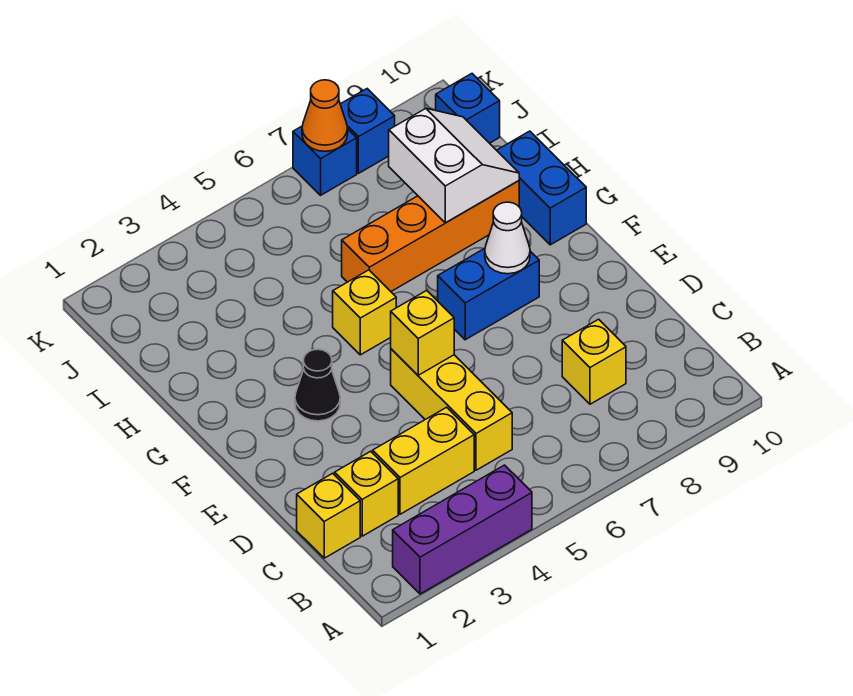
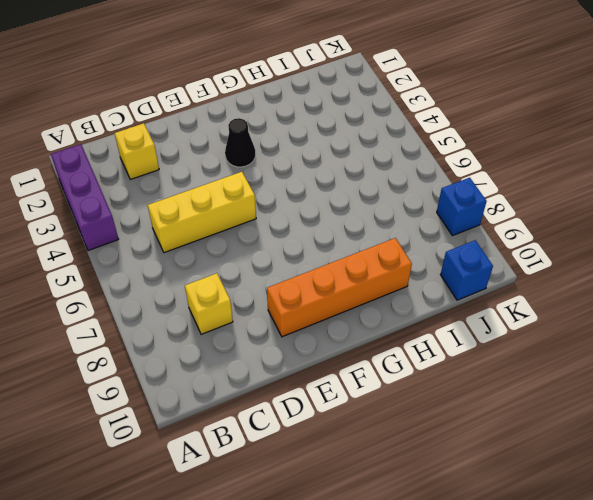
orange 1x4 brick [267,238,412,337] -> orange 1x4 brick turned to [342,181,519,291]
none -> yellow 1x1 brick [297,473,360,558]
none -> yellow 1x2 brick [373,407,474,514]
none -> blue 1x2 brick [438,248,539,340]

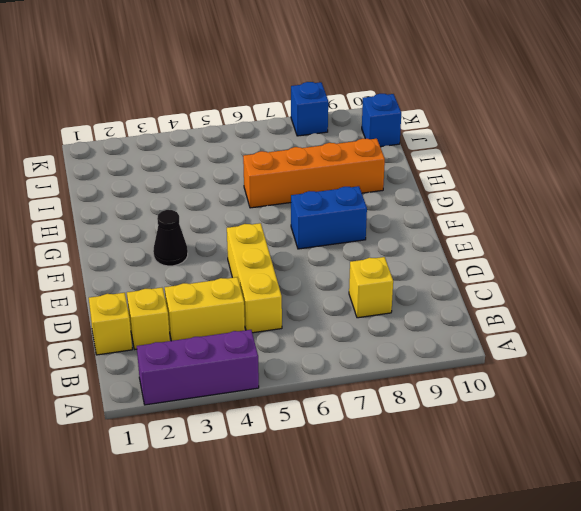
none -> yellow 1x1 brick [333,270,396,355]
none -> blue 1x2 brick [497,131,586,245]
none -> blue 1x1 brick [293,126,357,195]

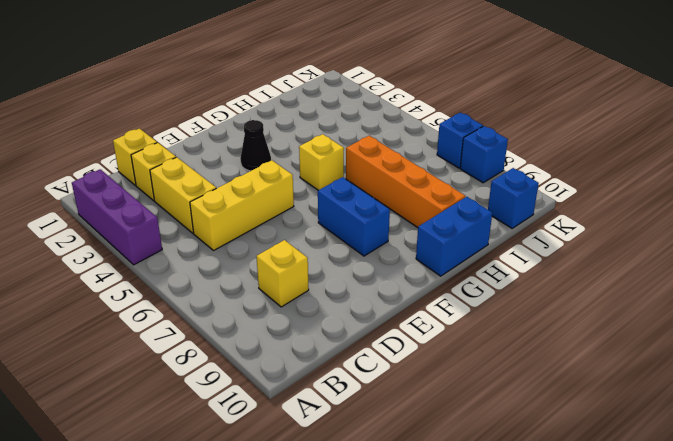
none -> yellow 1x1 brick [391,290,454,375]
none -> white 1x1 cone [485,202,530,274]
none -> white 2x2 slope [389,108,519,223]

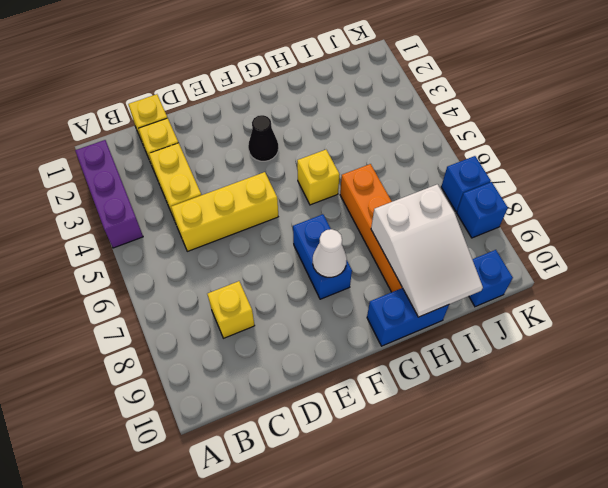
white 2x3 slope [371,184,483,317] -> white 2x2 slope [389,108,519,223]
none -> yellow 1x1 brick [391,290,454,375]
none -> orange 1x1 cone [302,80,348,151]

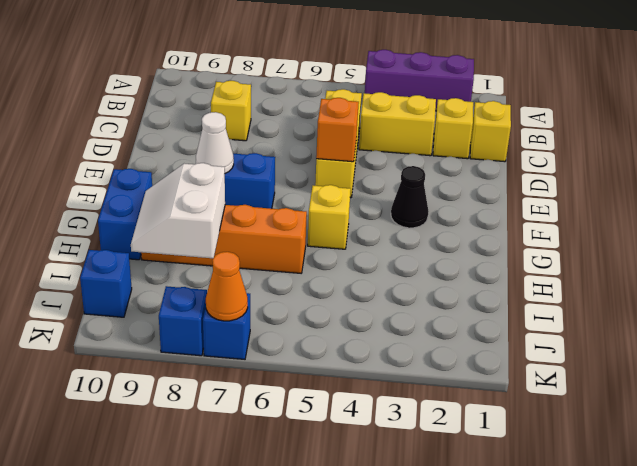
orange 1x1 brick [316,98,359,162] -> yellow 1x1 brick [391,290,454,375]

